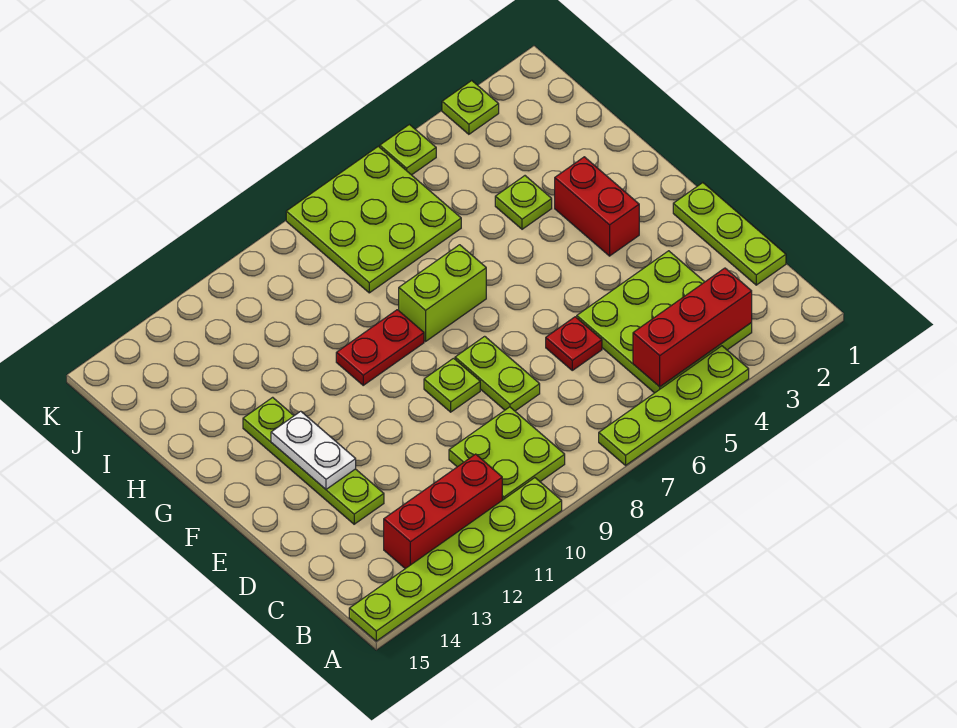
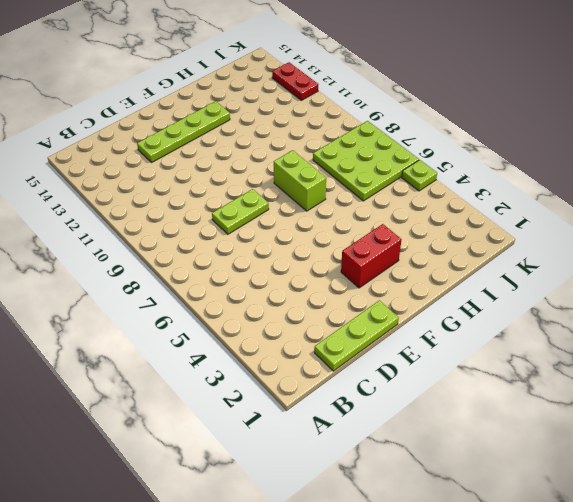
red 1x2 plate [272,62,319,100] -> red 1x2 plate moved to [336,310,424,385]
none -> lime 1x4 plate [599,346,749,465]
none -> lime 1x6 plate [349,478,562,641]
none -> lime 3x3 plate [577,251,752,393]

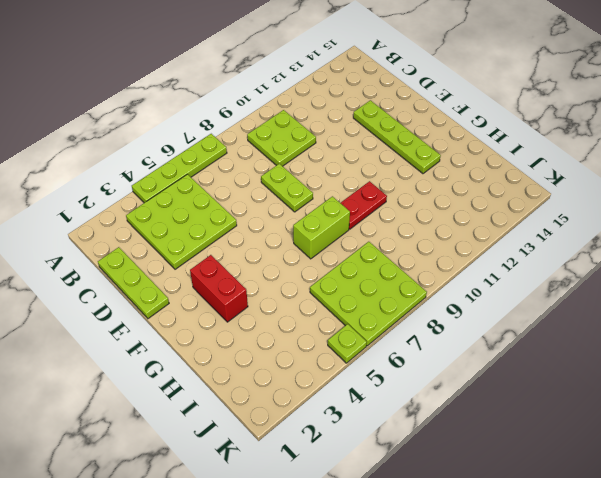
none -> lime 1x6 plate [349,478,562,641]
none -> red 1x3 brick [384,454,502,569]
none -> red 1x1 plate [546,317,602,370]

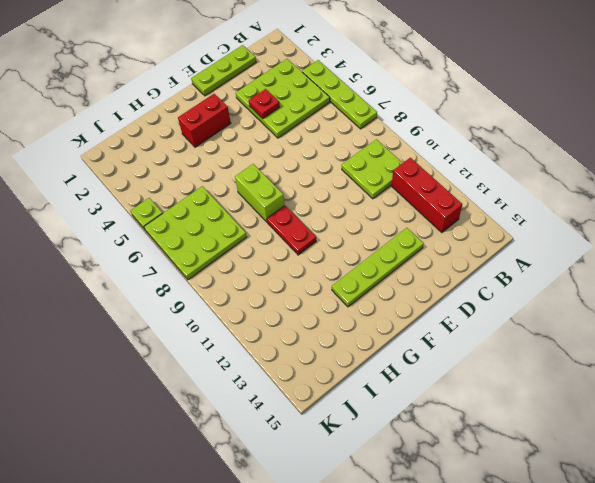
red 1x1 plate [249,89,280,118] -> red 1x1 plate moved to [546,317,602,370]
none -> lime 1x6 plate [349,478,562,641]
none -> lime 1x2 plate [455,336,540,411]
none -> lime 1x1 plate [424,358,480,412]

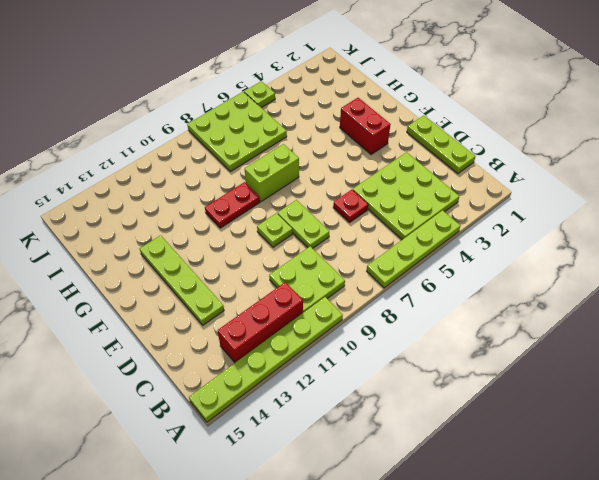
none -> lime 1x1 plate [495,176,552,229]
none -> lime 1x1 plate [442,81,499,134]
none -> red 1x3 brick [633,268,752,387]

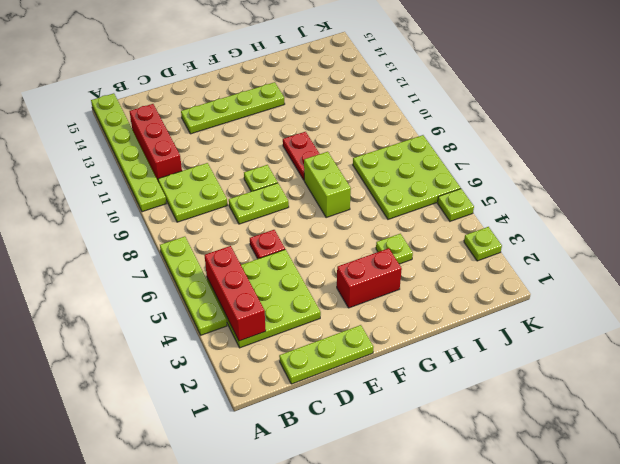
none -> white 1x2 plate [271,411,356,489]

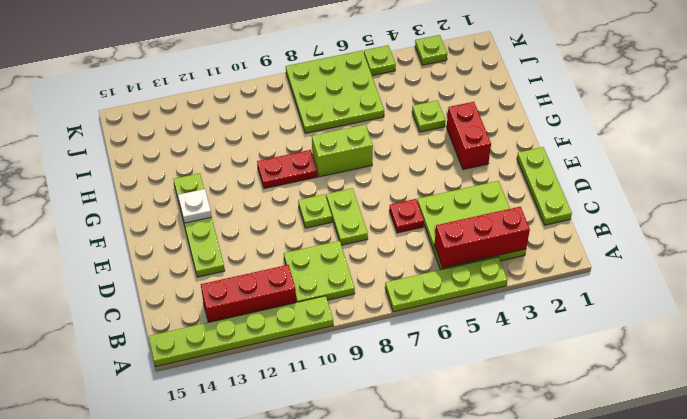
white 1x1 plate [178,189,212,223] -> white 1x2 plate [271,411,356,489]

